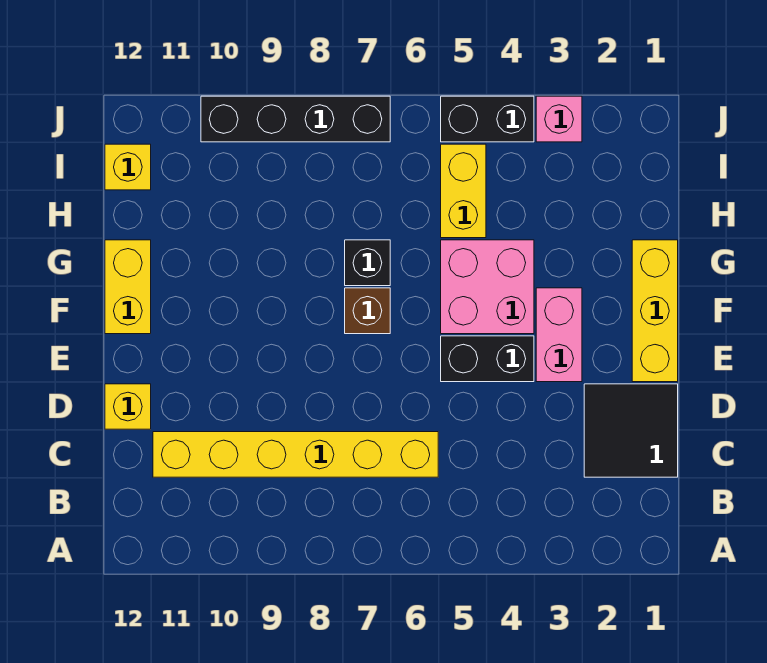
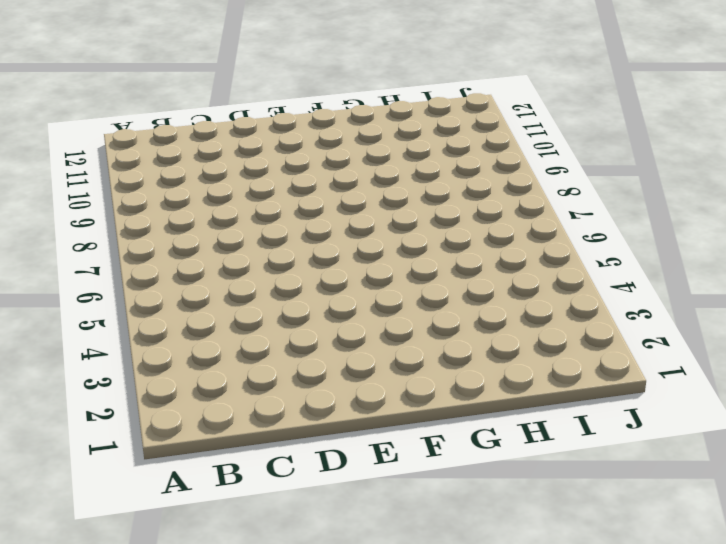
none -> black 2x2 tile [584,384,678,477]
none -> yellow 1x6 brick [153,432,438,477]
none -> yellow 1x1 brick [105,384,151,429]

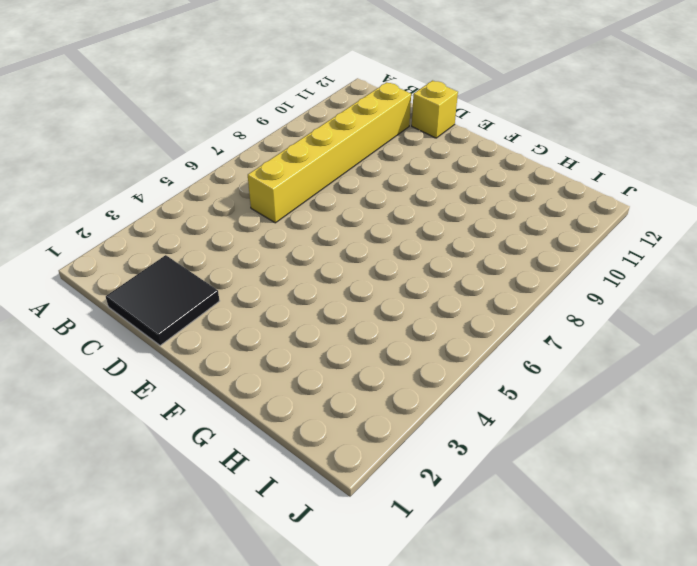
none -> yellow 1x3 brick [632,240,678,382]
none -> pink 1x2 brick [536,288,582,382]
none -> black 1x2 brick [441,336,534,382]

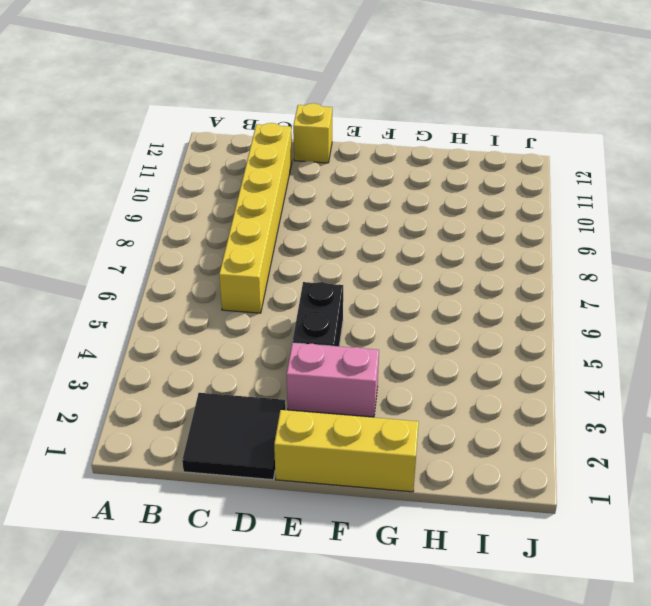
none -> pink 2x2 brick [441,240,534,334]
none -> brown 1x1 brick [345,288,390,334]
none -> yellow 1x2 brick [105,240,151,334]

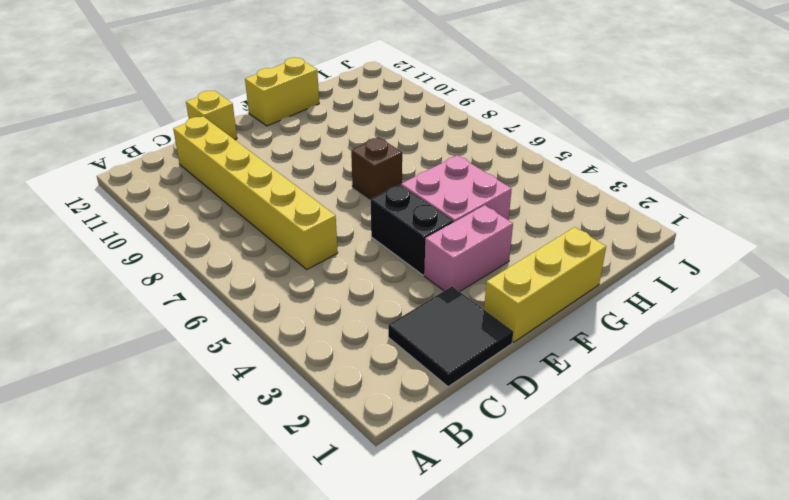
none -> black 1x1 brick [345,240,390,286]
none -> yellow 1x2 brick [441,144,486,238]
none -> yellow 1x1 brick [105,144,151,190]

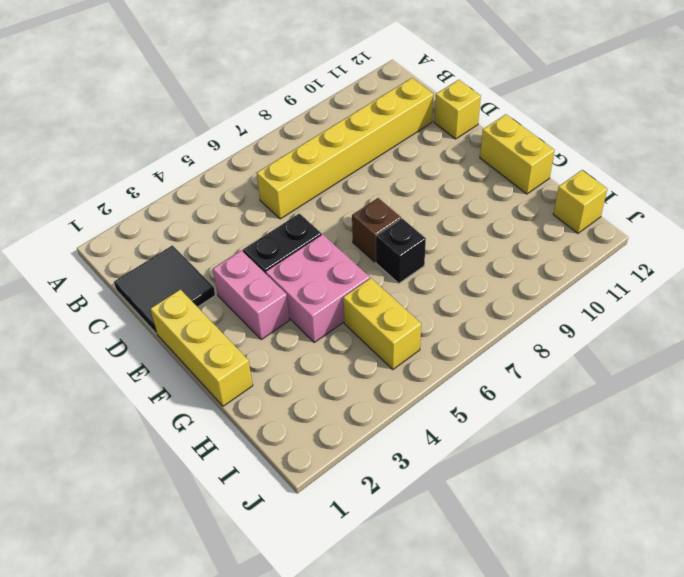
none -> pink 1x1 brick [536,96,582,142]
none -> black 1x2 brick [441,96,534,142]
none -> black 1x4 brick [201,96,390,142]

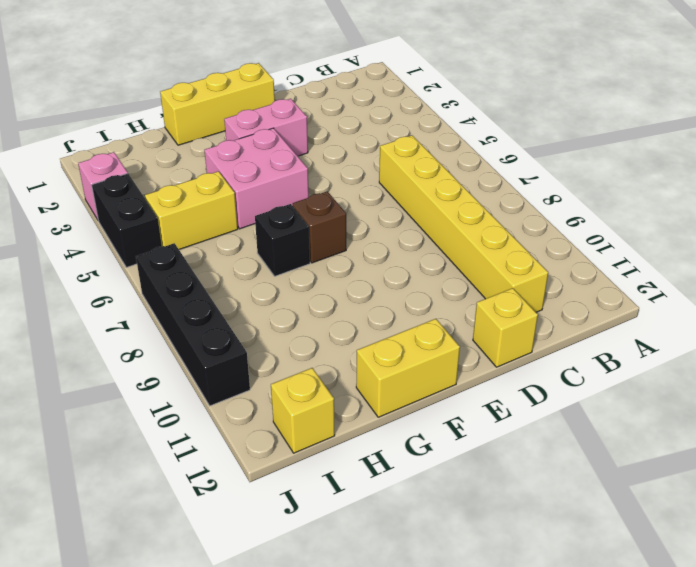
none -> black 2x2 tile [584,384,678,477]
none -> black 1x2 brick [441,336,534,382]

